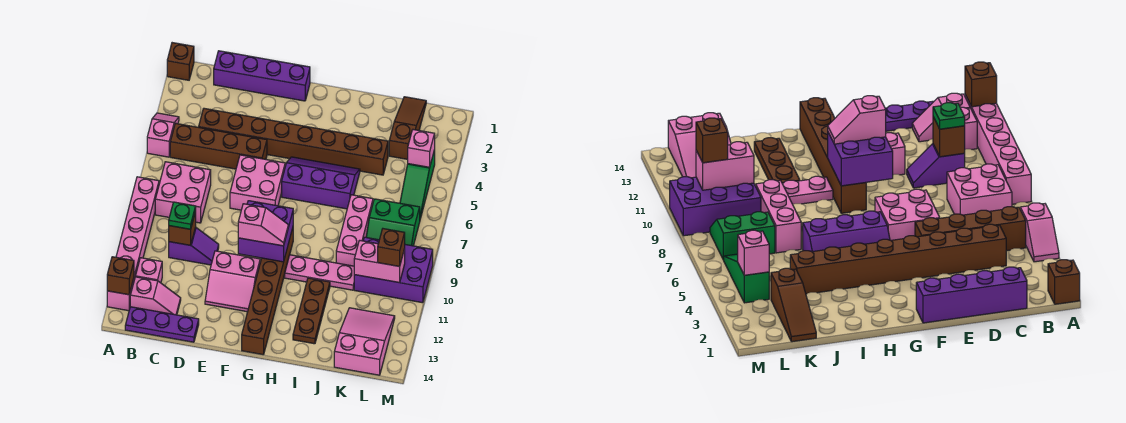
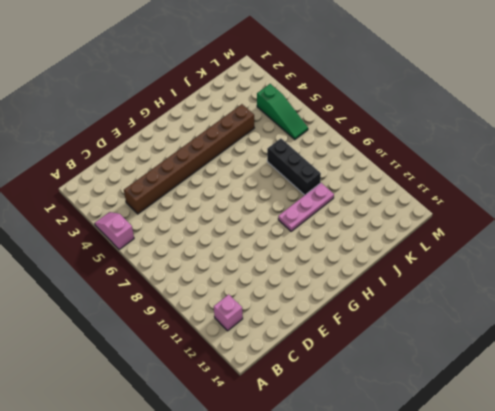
black 1x3 brick [267,139,321,195] -> pink 1x3 brick [336,195,373,266]
none -> brown 1x1 brick [167,43,194,80]
none -> pink 1x6 brick [107,177,159,311]
none -> brown 1x4 brick [170,123,267,169]
none -> pink 2x2 brick [155,162,211,223]

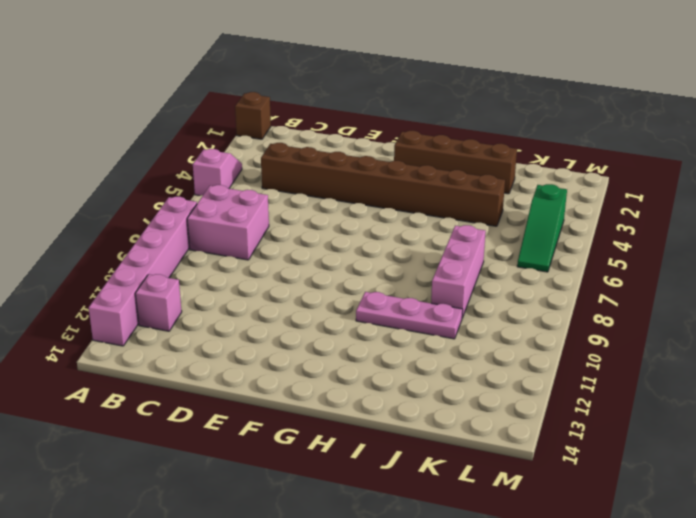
brown 1x4 brick [394,131,517,194] -> brown 1x4 brick moved to [170,123,267,169]
none -> pink 1x2 slope [130,277,181,315]
none -> purple 1x3 plate [125,307,199,342]
none -> purple 1x4 brick [214,51,310,101]
none -> purple 1x2 slope [169,227,219,265]

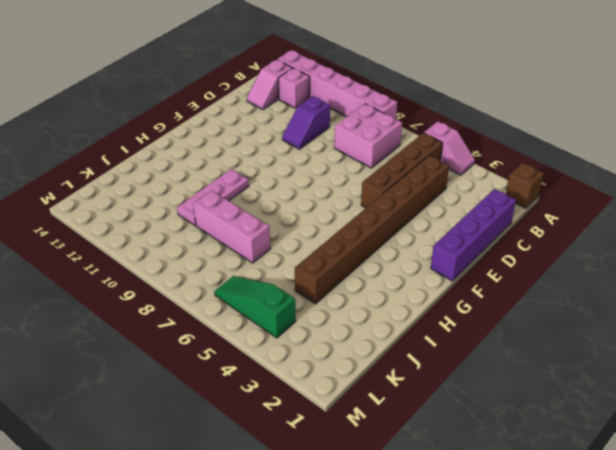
none -> purple 1x3 plate [125,307,199,342]
none -> pink 2x2 brick [230,155,285,210]
none -> pink 2x2 slope [205,251,260,312]
none -> purple 2x3 slope [282,157,360,209]

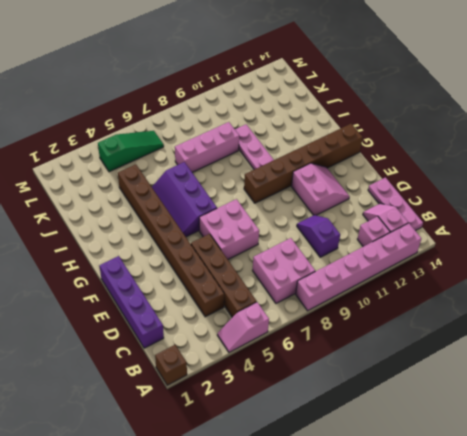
pink 1x3 plate [368,178,423,231] -> purple 1x3 plate [125,307,199,342]
none -> brown 1x3 plate [293,278,330,344]
none -> brown 1x3 slope [389,97,426,159]
none -> green 2x2 slope [366,199,420,246]
none -> purple 2x3 brick [354,237,433,303]

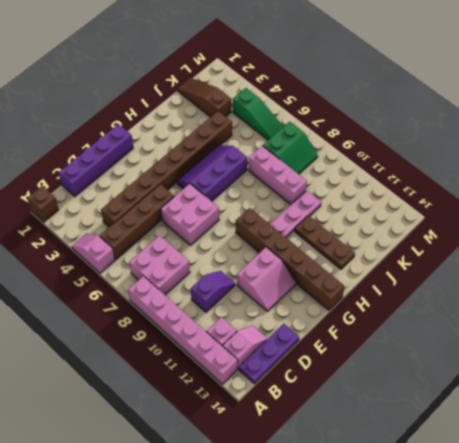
none -> purple 2x3 brick [354,237,433,303]
none -> pink 2x3 slope [334,308,395,375]
none -> brown 1x1 brick [107,257,134,295]
none -> brown 1x1 brick [169,212,196,245]

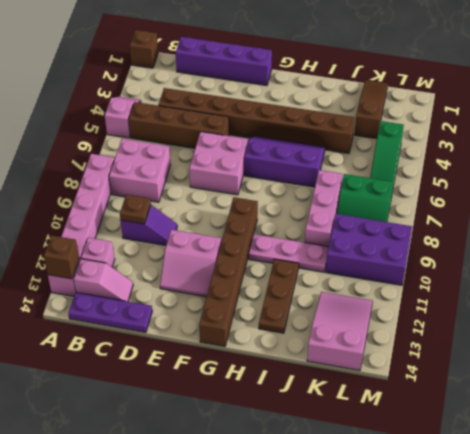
brown 1x1 plate [120,194,151,224] -> brown 1x1 brick [169,212,196,245]
none -> purple 2x2 brick [238,201,293,262]
none -> pink 1x2 brick [354,240,405,283]
none -> pink 1x1 brick [408,130,435,167]
none -> green 1x1 plate [169,202,196,229]

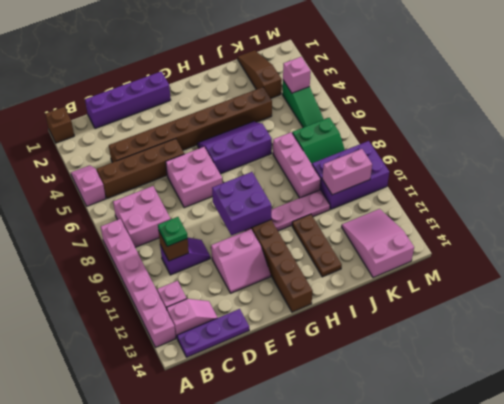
none -> brown 1x1 brick [107,257,134,295]
none -> pink 1x2 slope [238,204,288,246]
none -> brown 1x1 brick [378,229,405,266]

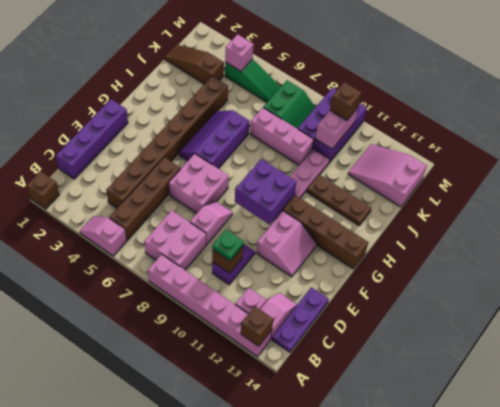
pink 1x2 slope [190,202,233,245] -> pink 1x2 slope moved to [238,204,288,246]

